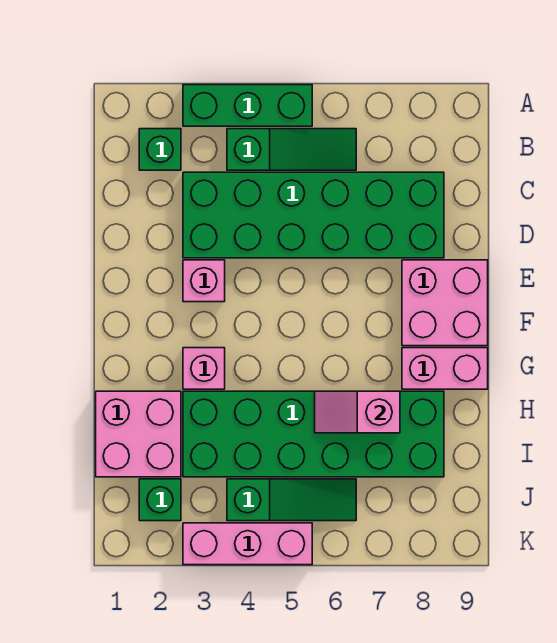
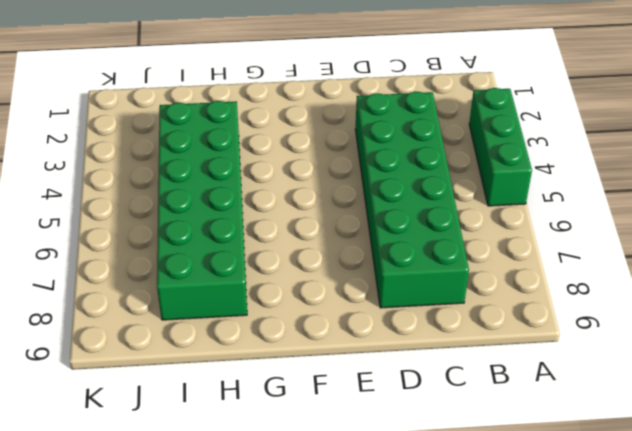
none -> green 1x1 brick [139,129,181,170]
none -> green 1x3 slope [227,129,356,170]
none -> pink 1x1 brick [183,260,225,302]

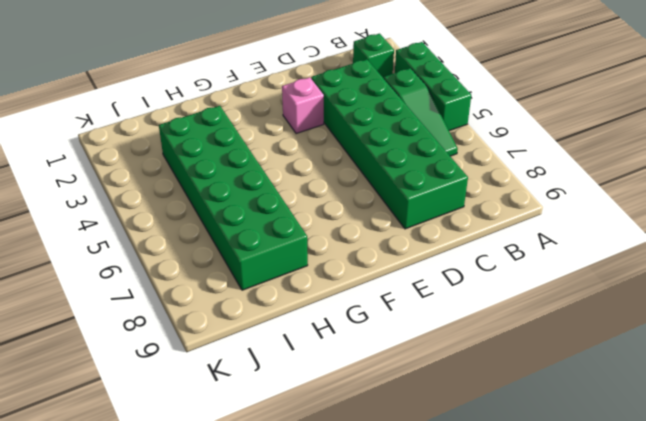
none -> pink 2x2 brick [402,260,488,346]
none -> pink 1x1 brick [183,348,225,389]
none -> pink 1x2 brick [402,348,488,389]

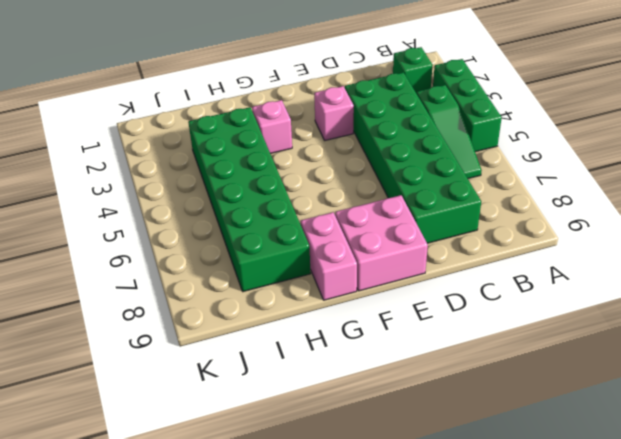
none -> pink 2x2 brick [96,391,181,477]
none -> green 1x1 brick [139,479,181,521]
none -> green 1x3 slope [227,479,356,521]

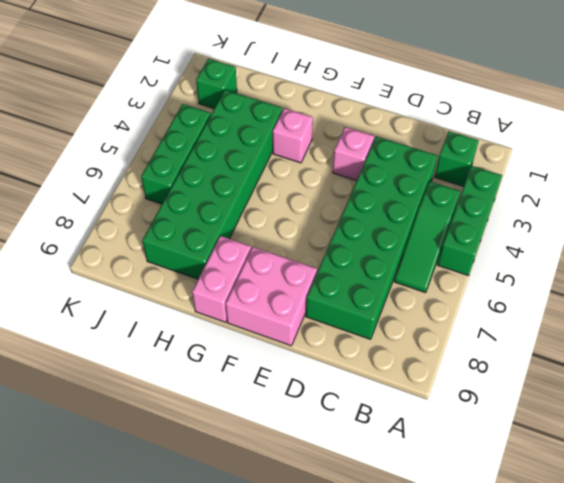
green 1x3 brick [141,104,211,204] -> green 1x3 slope [227,479,356,521]
none -> pink 2x2 brick [96,391,181,477]
none -> pink 1x3 brick [183,523,312,565]
none -> pink 1x2 slope [315,391,400,433]

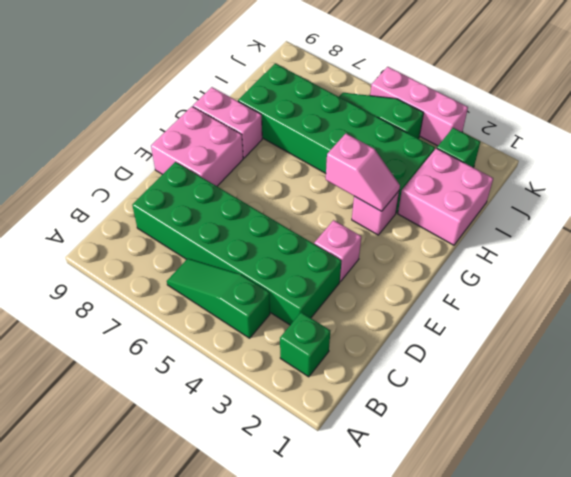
pink 1x2 slope [326,134,400,211] -> pink 1x2 slope moved to [315,391,400,433]
none -> green 1x3 brick [183,85,312,126]

